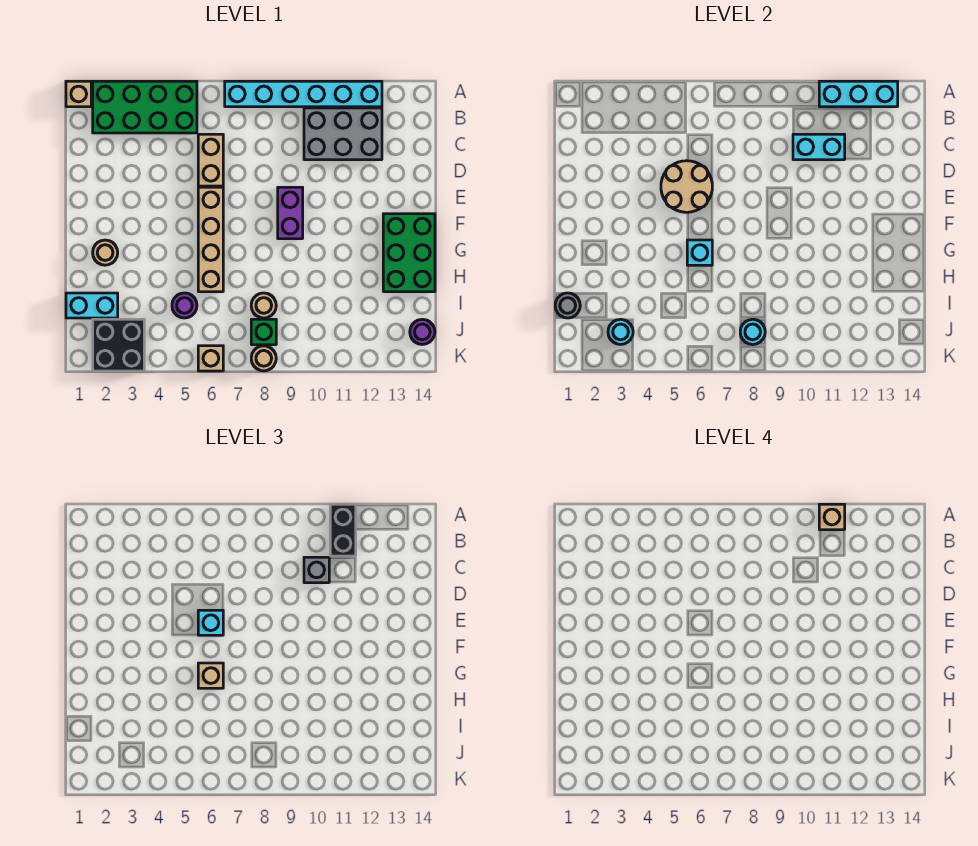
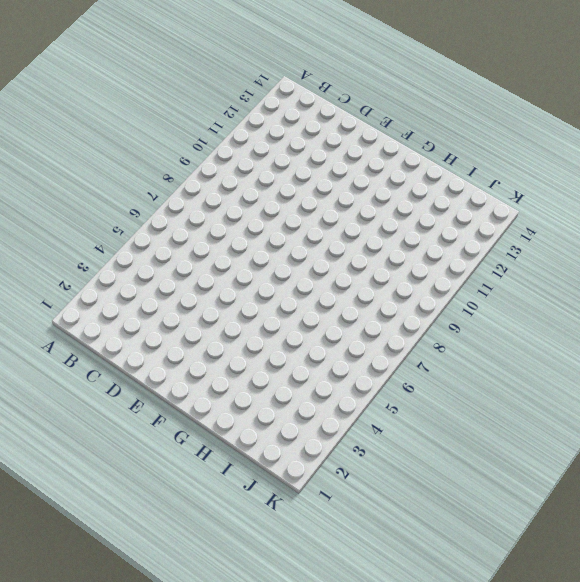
none -> tan 1x1 brick [66,81,91,107]
none -> green 2x4 brick [93,81,197,133]
none -> cyan 1x6 brick [225,81,382,107]

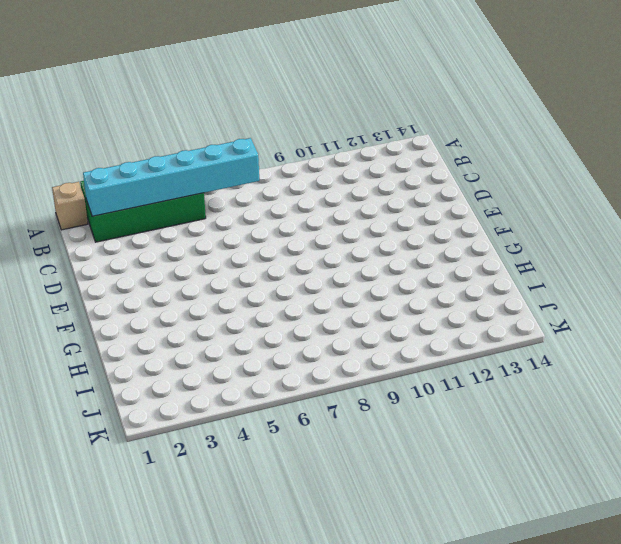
cyan 1x6 brick [83,138,259,216] -> cyan 1x6 brick moved to [225,81,382,107]
none -> grey 2x3 brick [304,108,382,160]
none -> tan 1x2 brick [198,134,223,186]
none -> tan 1x4 brick [198,187,223,292]

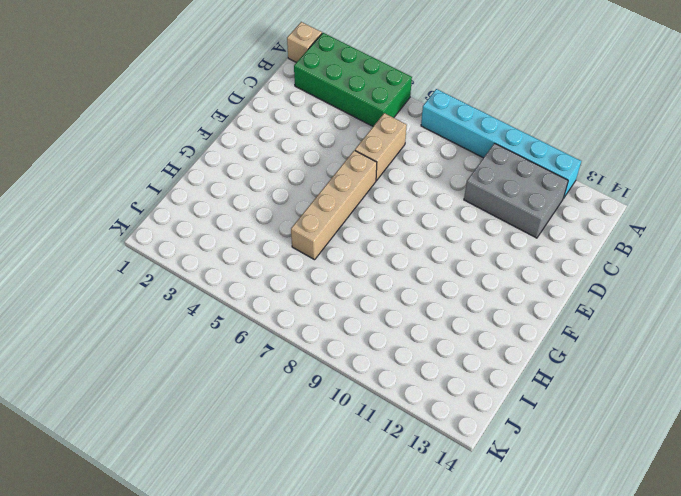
none -> purple 1x2 brick [278,187,303,239]
none -> green 2x3 brick [383,214,435,292]
none -> tan 1x1 round brick [93,240,118,265]

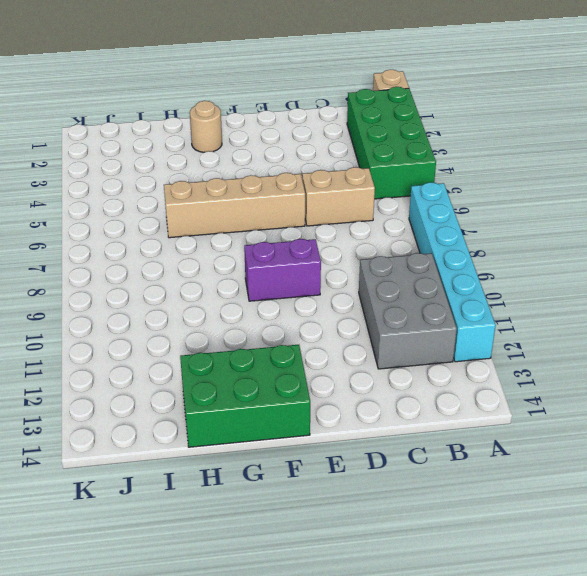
none -> cyan 1x2 brick [66,293,118,318]
none -> purple 1x1 round brick [172,293,197,318]
none -> tan 1x1 round brick [251,293,276,318]

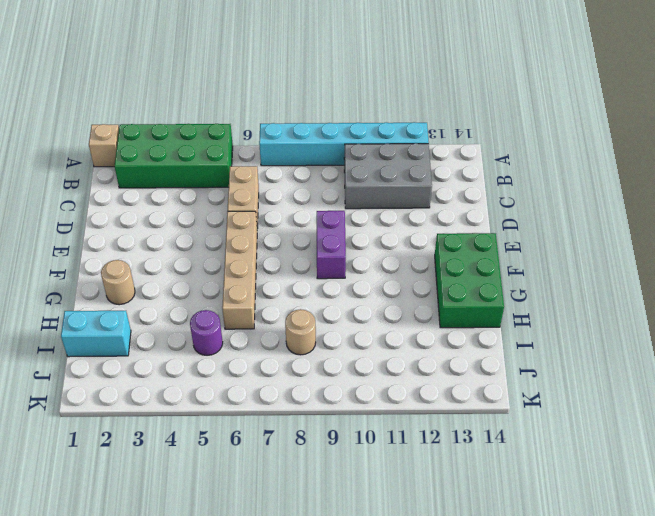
none -> black 2x2 brick [93,319,144,371]
none -> green 1x1 brick [251,319,276,345]
none -> purple 1x1 round brick [410,319,435,345]

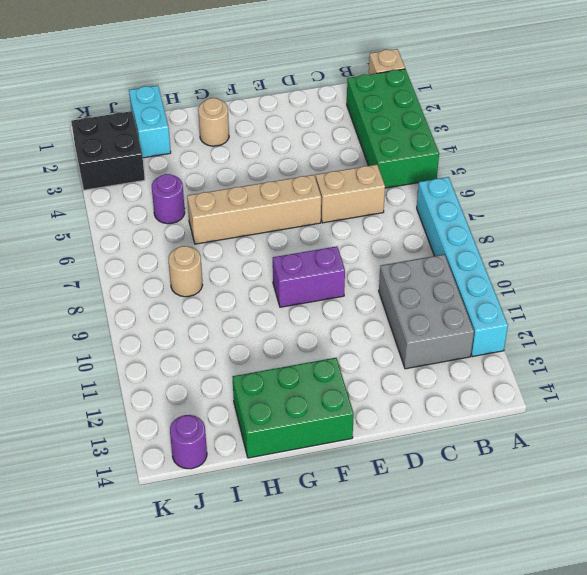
none -> green 1x1 brick [251,319,276,345]
none -> tan 1x1 brick [198,346,223,371]
none -> tan 1x1 round brick [251,346,276,371]

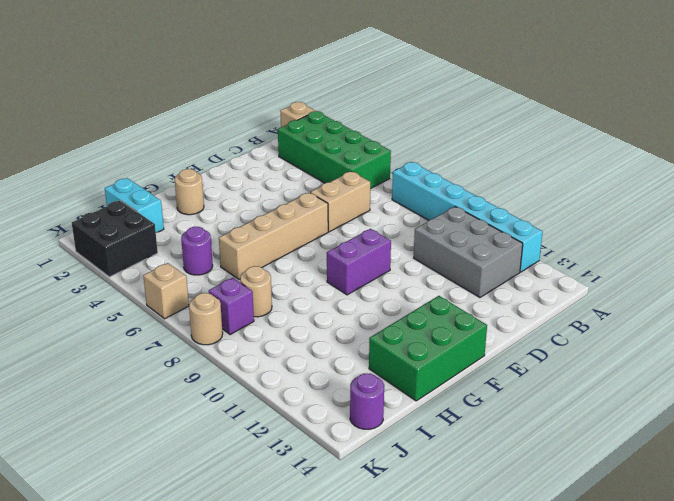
purple 1x1 brick [209,278,254,335] -> green 1x1 brick [251,319,276,345]
none -> cyan 1x3 brick [819,81,898,107]
none -> cyan 1x2 brick [793,134,845,160]
none -> tan 2x2 round brick [661,161,712,212]

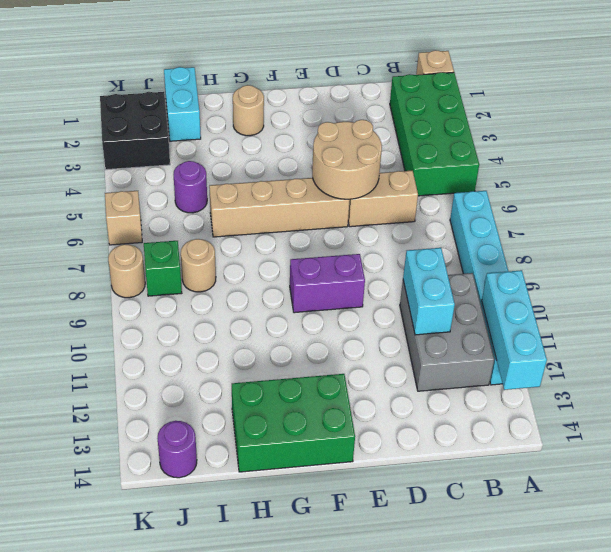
none -> cyan 1x1 brick [687,240,712,265]
none -> grey 1x1 round brick [555,293,580,318]
none -> cyan 1x1 round brick [608,319,633,345]

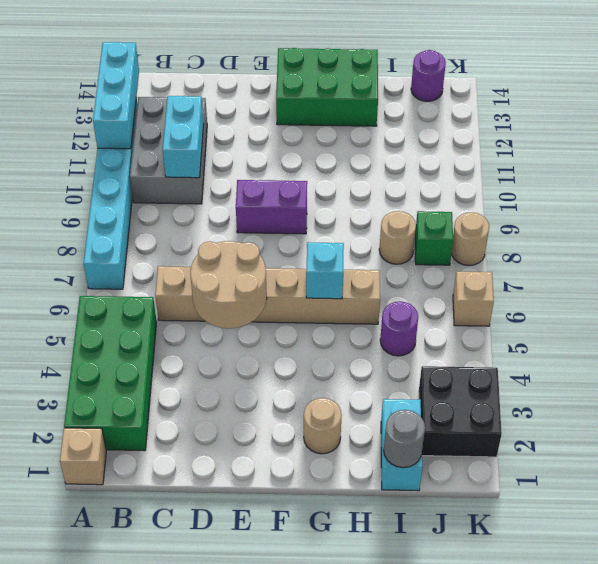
none -> cyan 1x1 round brick [608,319,633,345]
none -> cyan 1x1 round brick [740,319,765,345]
none -> black 1x2 brick [330,504,356,556]

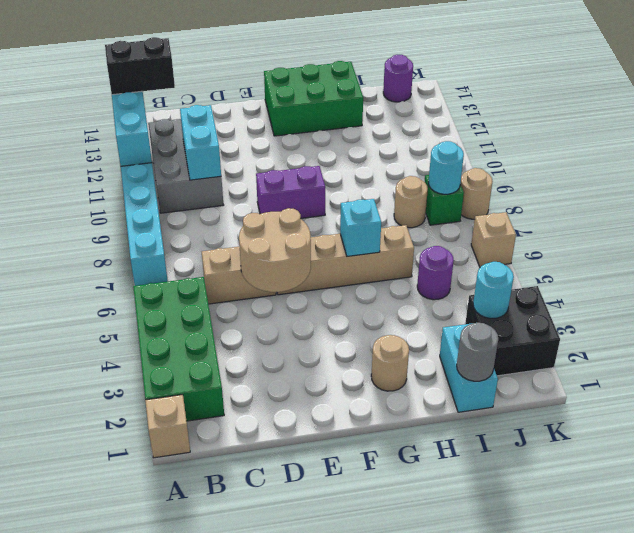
black 1x2 brick [105,37,175,95] -> black 1x2 brick moved to [330,504,356,556]
none -> grey 1x1 brick [304,557,329,583]
none -> cyan 1x1 brick [198,610,223,635]
none -> tan 1x1 brick [198,663,223,688]

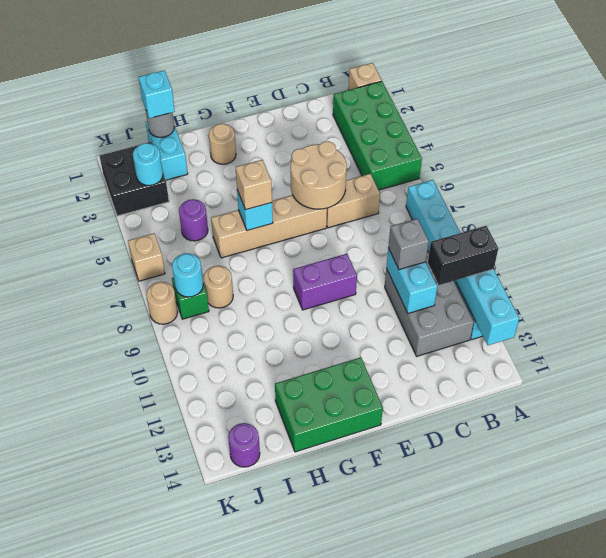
cyan 1x1 brick [139,70,175,118] -> cyan 1x1 brick moved to [198,610,223,635]
none -> tan 1x1 brick [819,504,845,530]

